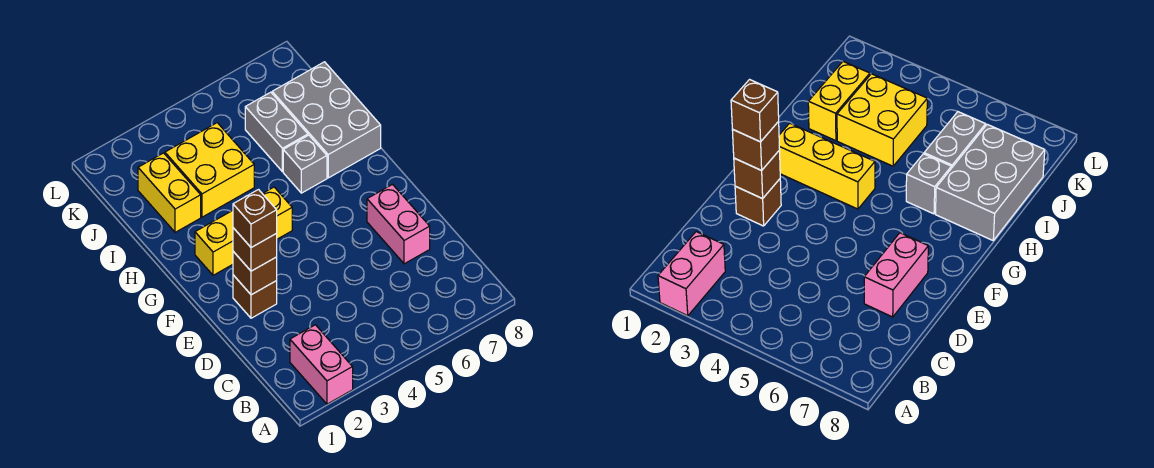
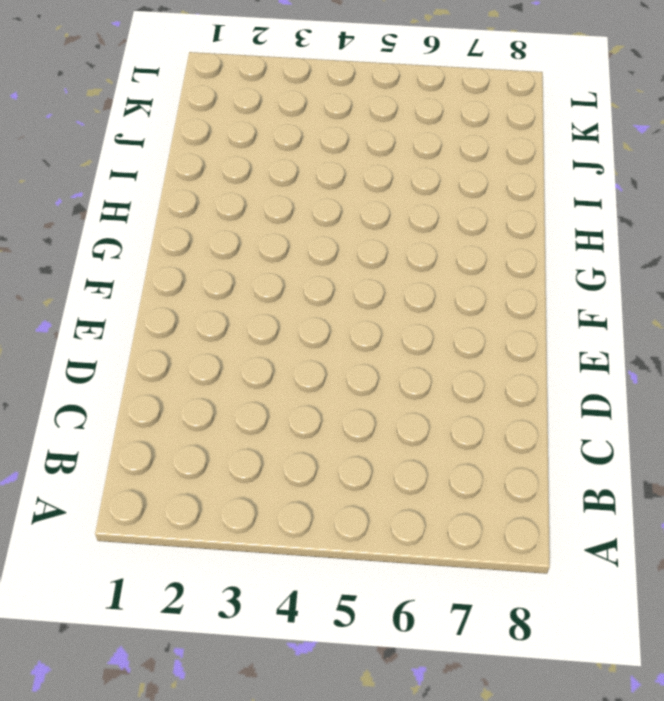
none -> pink 1x2 brick [290,325,353,404]
none -> pink 1x2 brick [367,184,430,264]
none -> brown 1x1 brick [233,275,277,318]

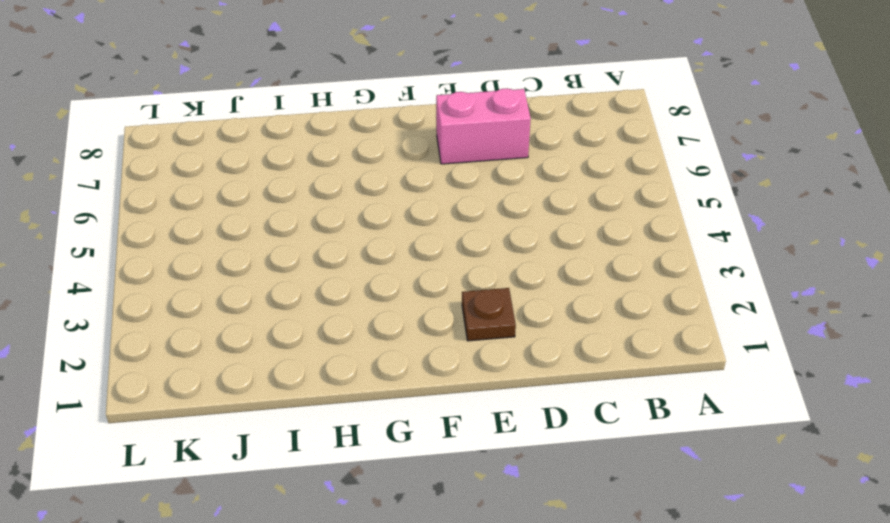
brown 1x1 plate [462,288,516,341] -> brown 1x1 brick [233,275,277,318]
none -> pink 1x2 brick [290,325,353,404]
none -> yellow 1x3 brick [195,187,292,275]
none -> grey 1x1 brick [283,135,327,193]

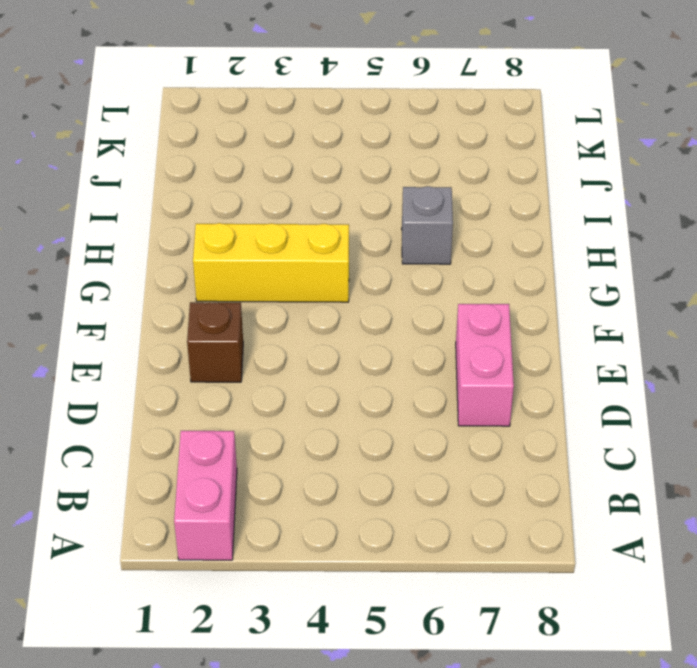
none -> grey 2x3 brick [272,62,381,178]
none -> yellow 1x2 brick [138,153,201,232]
none -> yellow 2x2 brick [165,123,254,217]

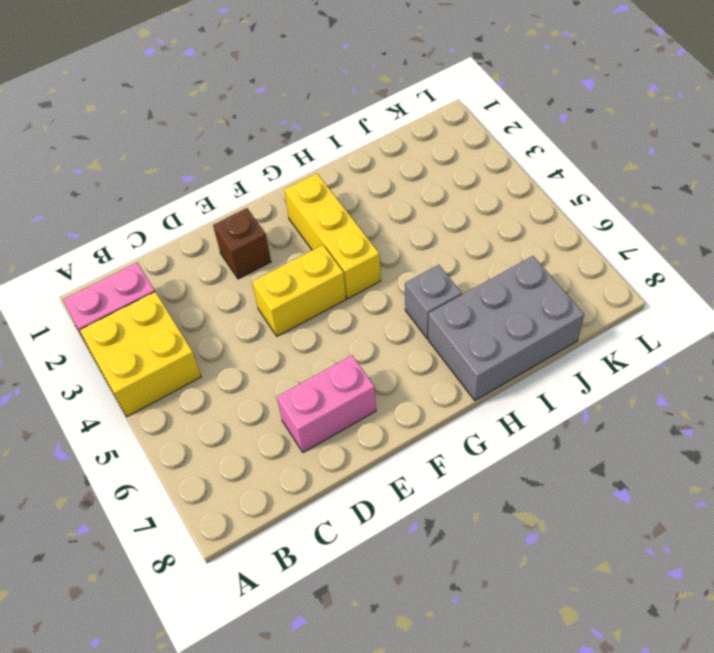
yellow 2x2 brick [80,292,201,417] -> yellow 2x2 brick moved to [165,123,254,217]
yellow 1x2 brick [252,245,346,336] -> yellow 1x2 brick moved to [138,153,201,232]
none -> grey 1x2 brick [245,92,308,172]
none -> brown 1x1 brick [233,251,277,295]
none -> brown 1x1 brick [233,228,277,271]

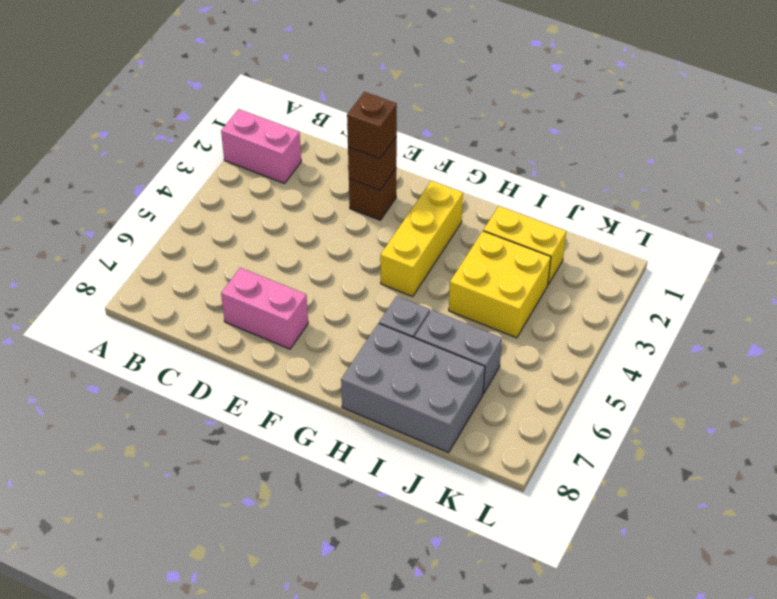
none -> brown 1x1 brick [233,190,277,247]

